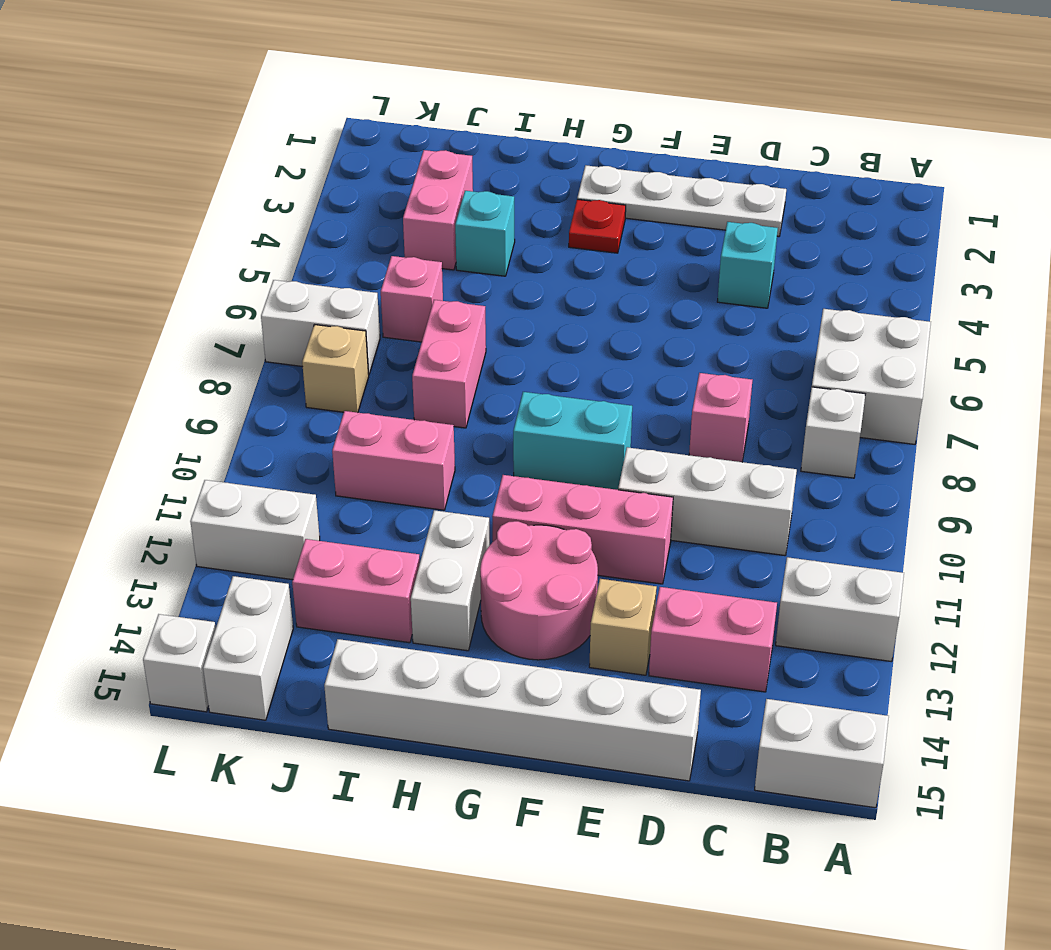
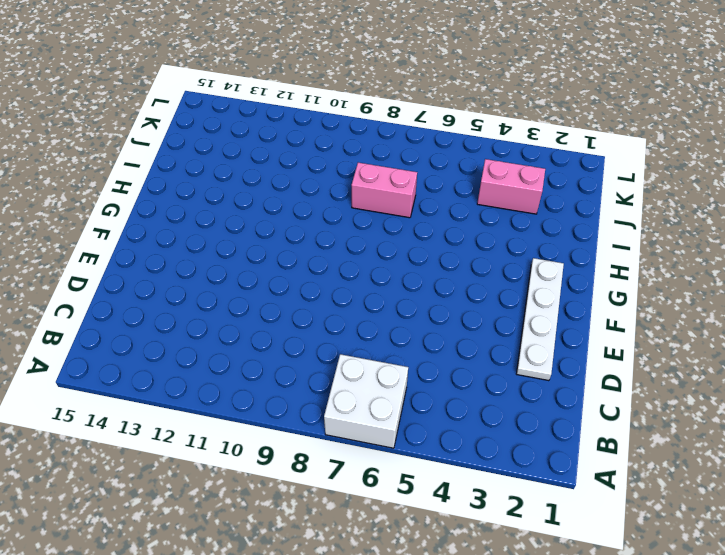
none -> white 1x2 brick [776,557,904,662]
none -> white 1x2 brick [755,699,889,808]
none -> white 1x1 brick [801,387,865,478]

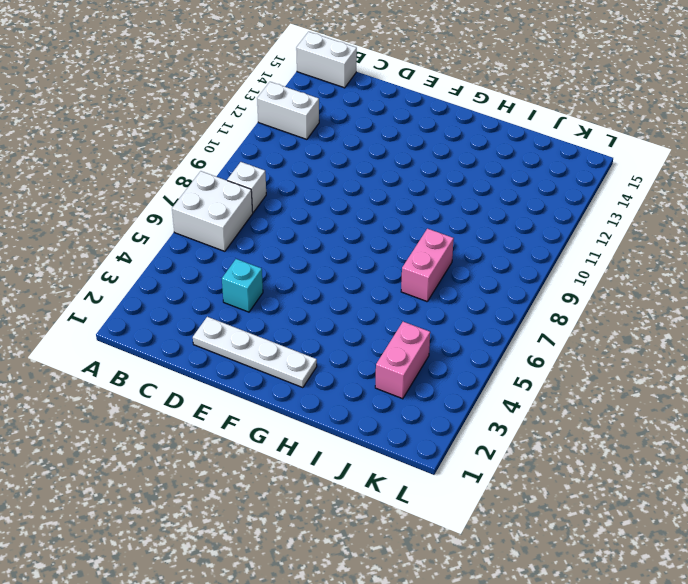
none -> white 1x3 brick [618,447,797,556]
none -> pink 1x2 brick [649,587,777,692]
none -> pink 1x1 brick [689,373,752,462]

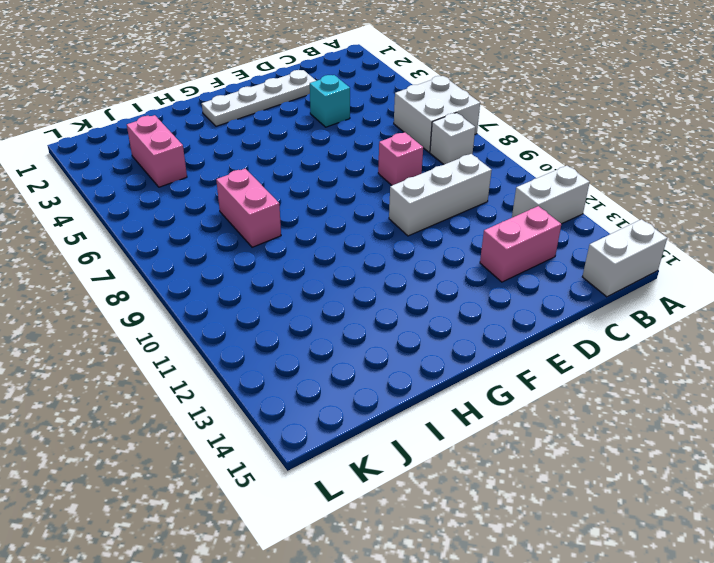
none -> white 1x6 brick [324,639,701,781]
none -> pink 1x3 brick [492,475,673,584]
none -> tan 1x1 brick [589,579,657,675]

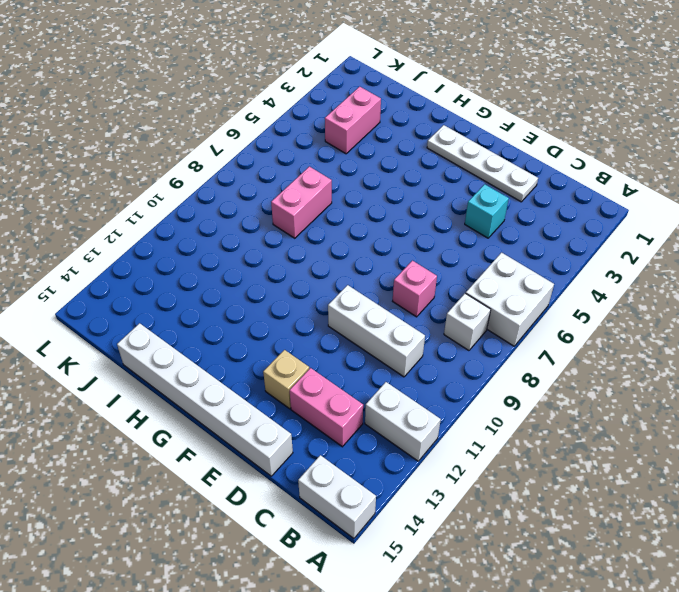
none -> pink 1x3 brick [492,475,673,584]
none -> cyan 1x2 brick [513,392,632,490]
none -> pink 2x2 round brick [480,521,598,660]

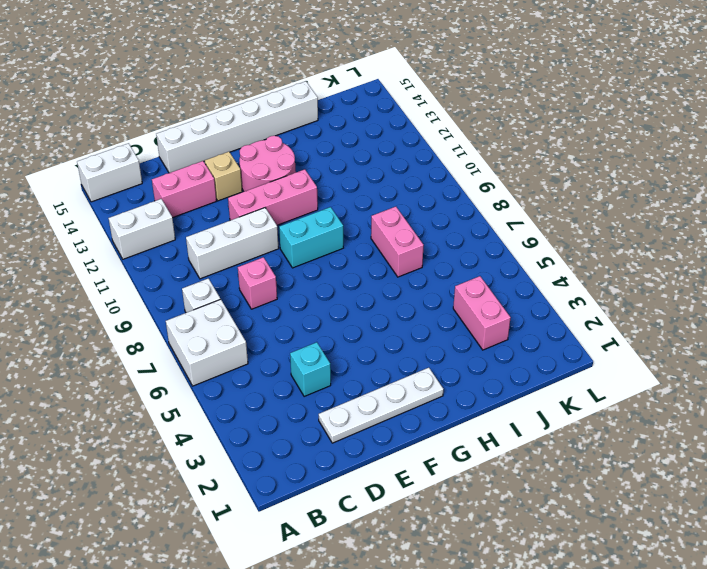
none -> red 1x1 plate [569,199,626,253]
none -> white 1x2 brick [411,510,490,651]
none -> cyan 1x1 brick [455,191,515,276]

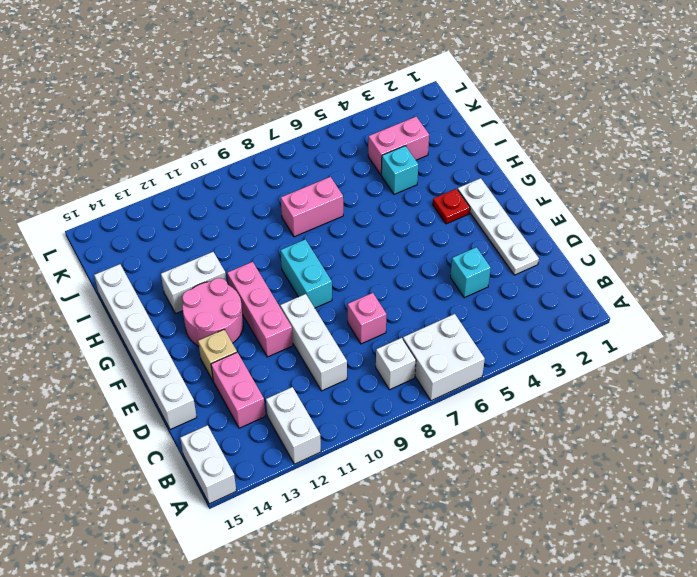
none -> pink 1x2 brick [332,411,455,510]
none -> pink 1x2 brick [292,539,420,643]
none -> pink 1x1 brick [381,256,443,342]

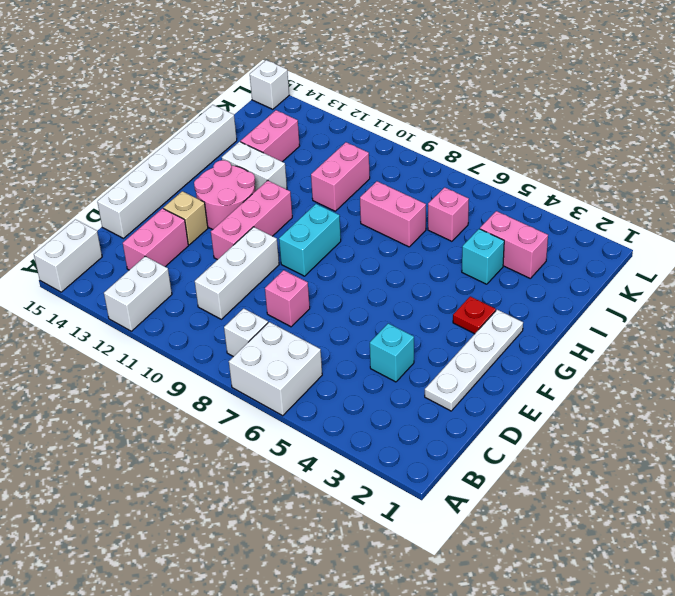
none -> white 1x2 brick [261,280,380,374]
none -> tan 1x1 brick [302,325,369,413]
none -> white 1x2 brick [190,480,320,580]

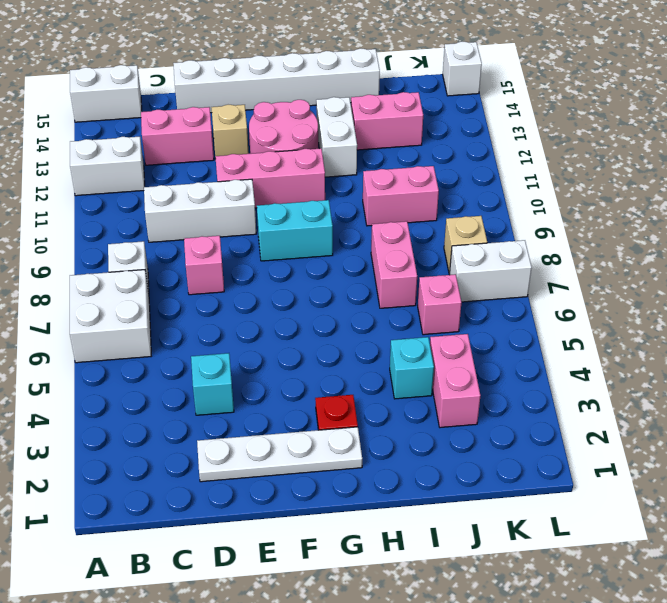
none -> white 1x2 brick [190,480,320,580]
none -> white 1x2 brick [203,576,293,720]

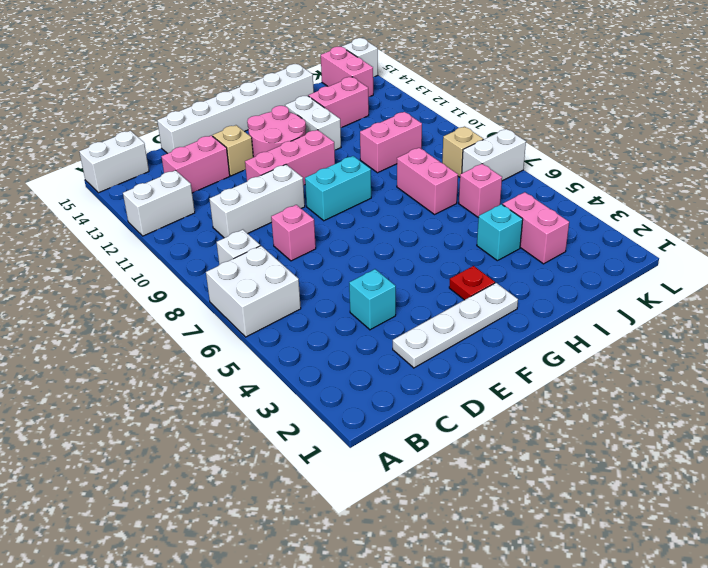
pink 1x2 brick [321,47,373,97] -> white 1x2 brick [203,576,293,720]
none -> white 1x2 brick [190,480,320,580]

